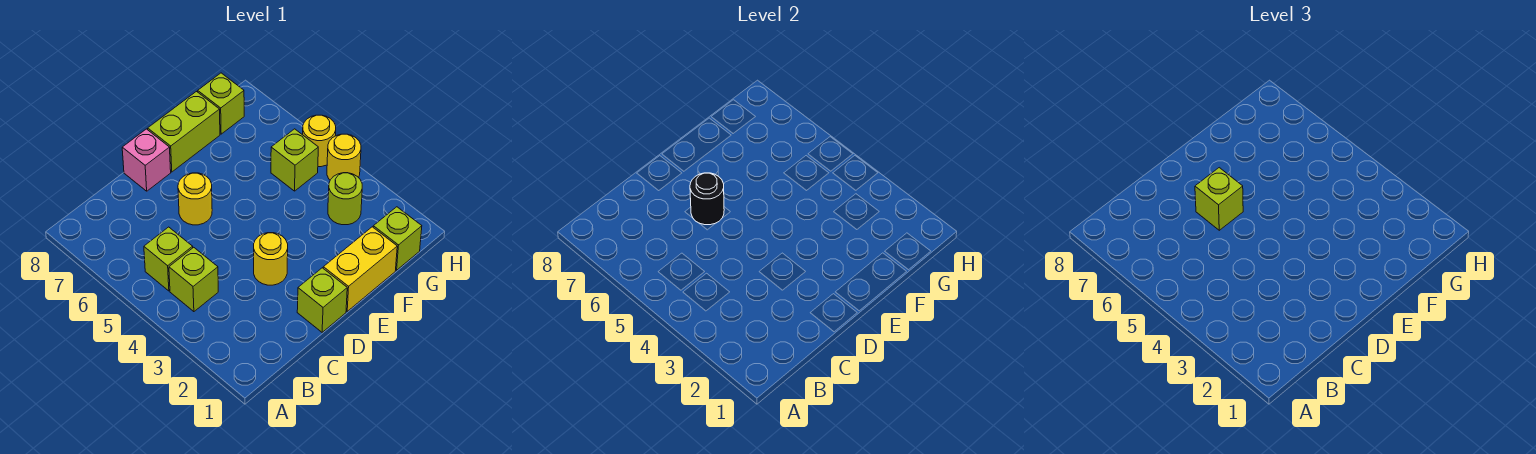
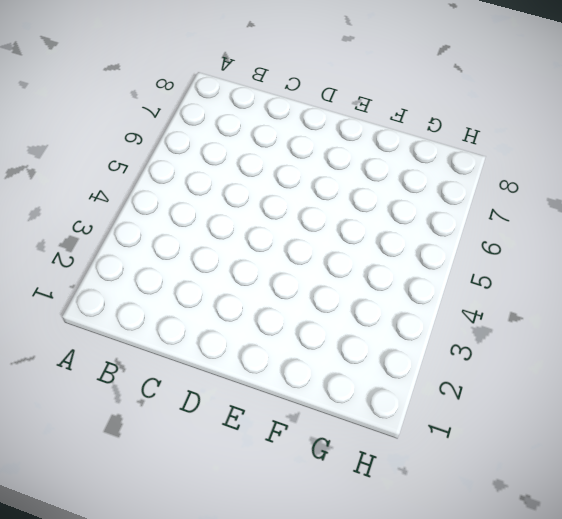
none -> lime 1x1 brick [169,247,218,312]
none -> lime 1x1 brick [144,227,193,291]
none -> lime 1x1 brick [297,268,347,332]

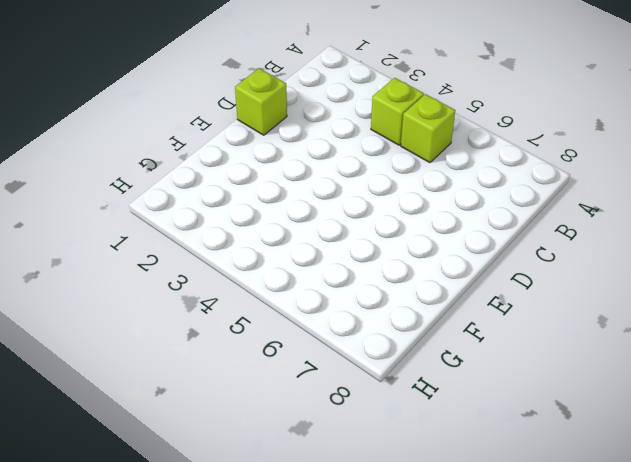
none -> yellow 1x1 round brick [254,233,288,285]
none -> yellow 1x1 round brick [178,173,212,225]
none -> pink 1x1 brick [122,129,171,191]

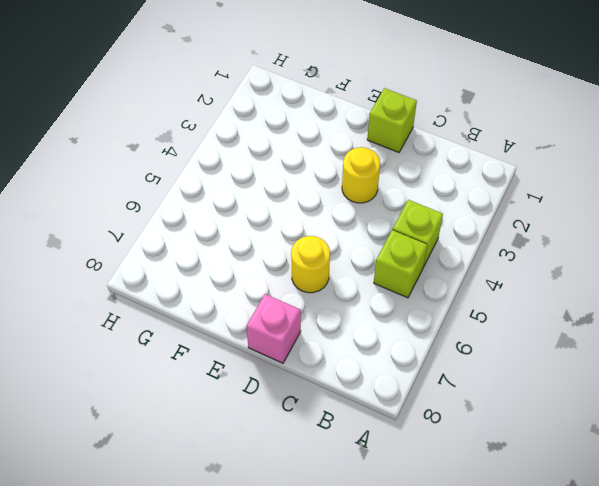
none -> yellow 1x2 brick [323,227,397,311]
none -> lime 1x2 brick [148,92,220,172]
none -> lime 1x1 brick [373,207,422,270]

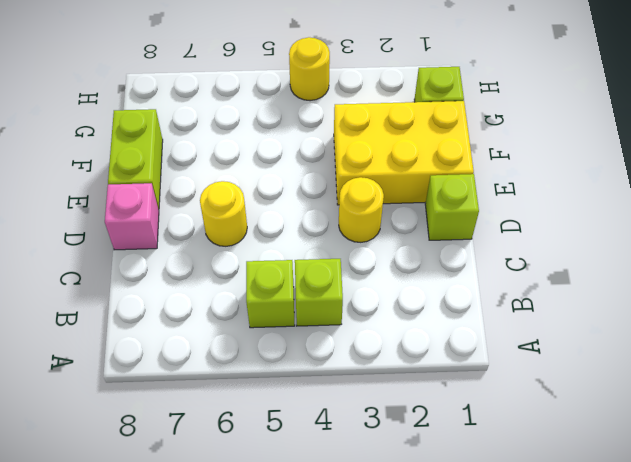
yellow 2x3 brick [334,101,474,205] -> yellow 1x2 brick [323,227,397,311]
none -> lime 1x1 round brick [328,173,362,225]
none -> lime 1x1 brick [271,129,318,191]
none -> lime 1x1 brick [198,73,244,134]

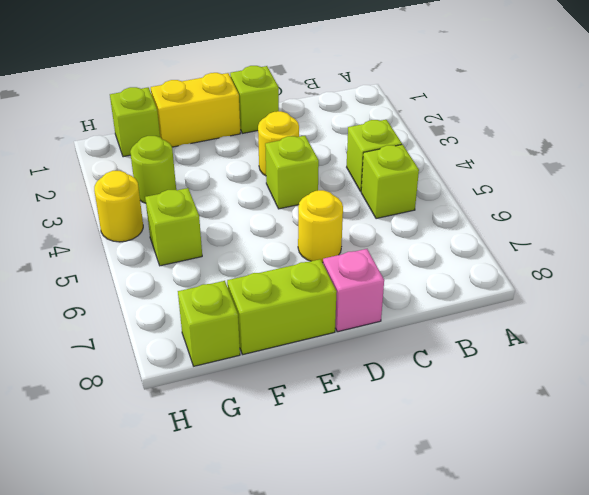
lime 1x1 brick [265,136,319,209] -> lime 1x1 brick moved to [1195,168,1243,230]
none -> yellow 1x1 round brick [303,115,336,167]
none -> black 1x1 round brick [690,173,724,225]

